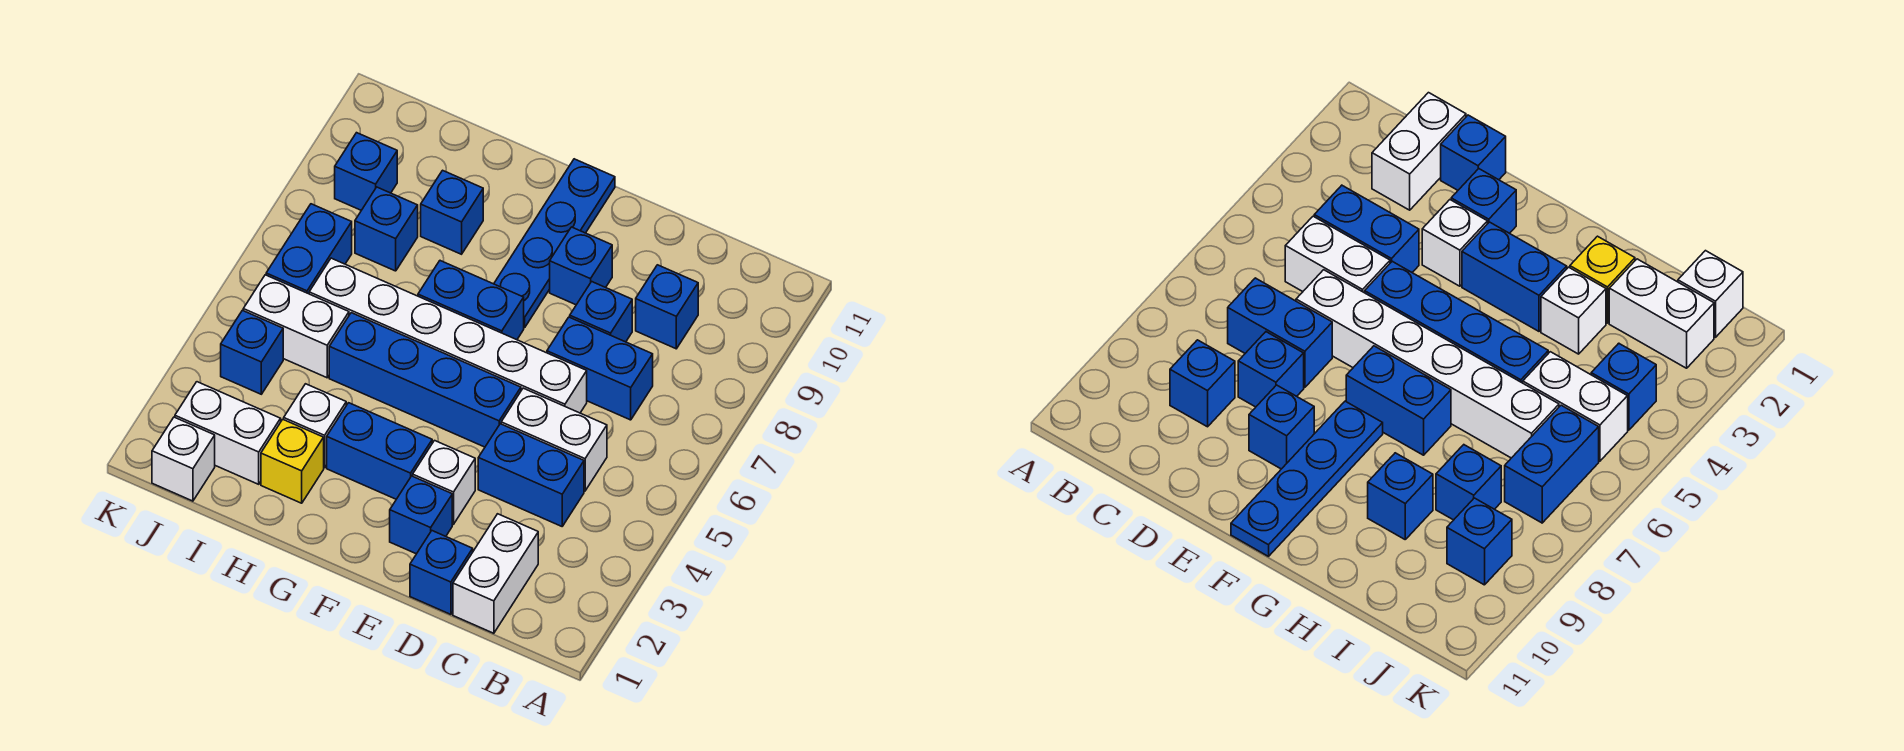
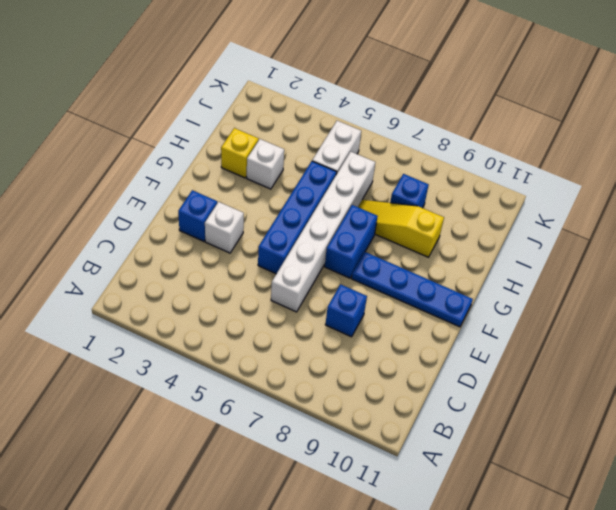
yellow 1x3 slope [358,200,444,257] -> blue 1x1 brick [421,170,483,254]
none -> white 1x2 brick [453,514,538,633]
none -> blue 1x2 brick [478,424,584,526]
none -> white 1x2 brick [501,388,607,491]

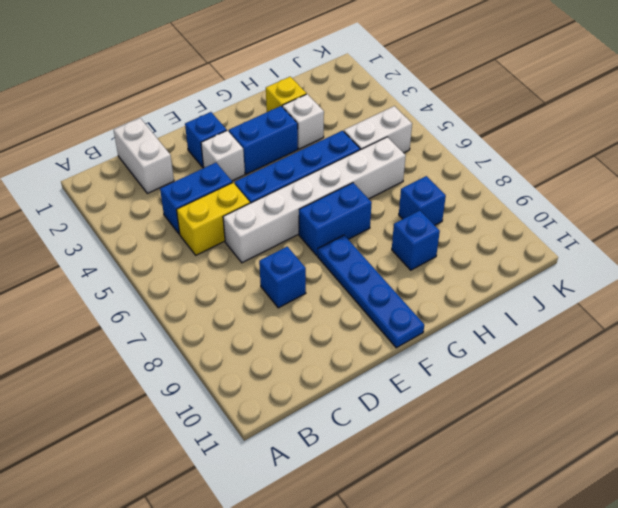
yellow 1x2 brick [177,183,250,255] -> white 1x2 brick [501,388,607,491]
none -> blue 1x2 brick [547,317,653,420]
none -> blue 1x1 brick [636,265,698,349]
none -> blue 1x1 brick [410,531,473,614]

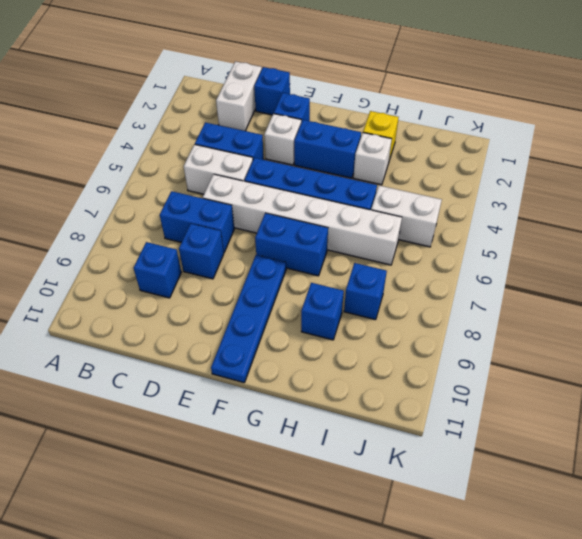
none -> blue 1x1 brick [550,227,612,305]
none -> white 1x2 brick [175,382,281,484]
none -> white 1x1 brick [152,417,215,501]

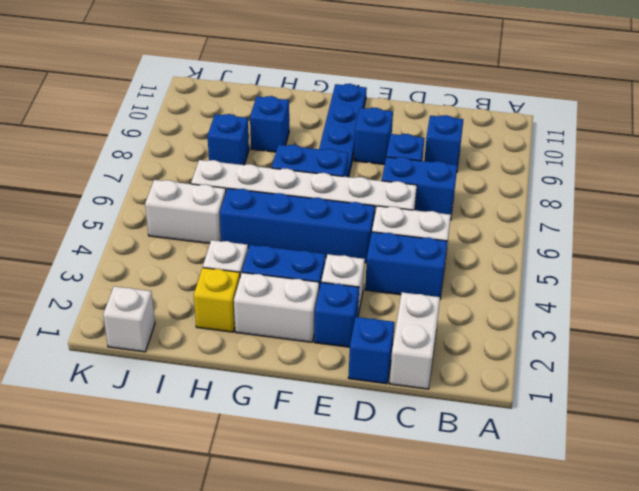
white 1x2 brick [234,273,319,342] -> white 1x2 brick moved to [175,382,281,484]
none -> blue 1x1 brick [221,310,283,394]
none -> blue 1x2 brick [266,204,352,294]
none -> blue 1x1 brick [335,133,397,210]

